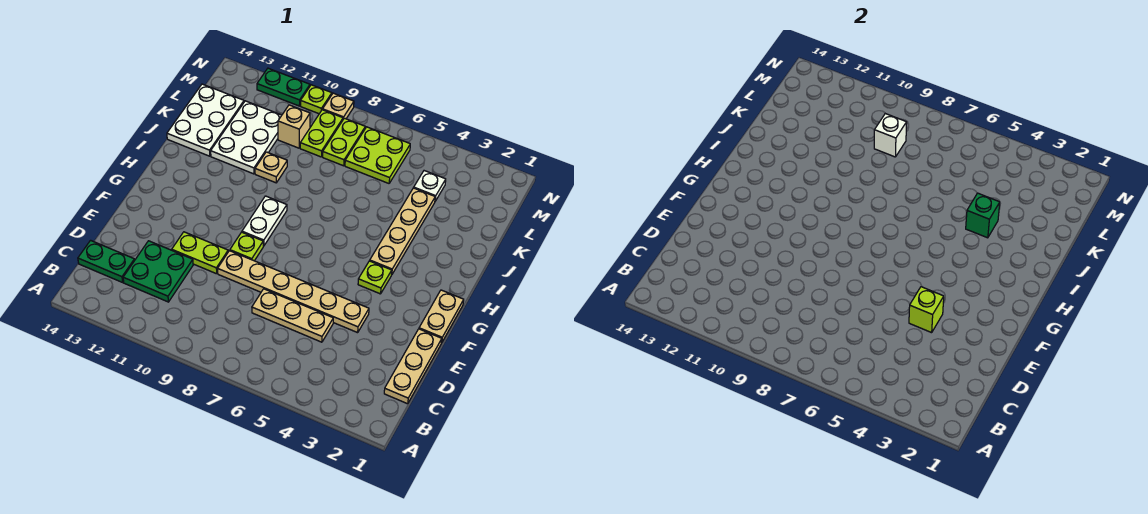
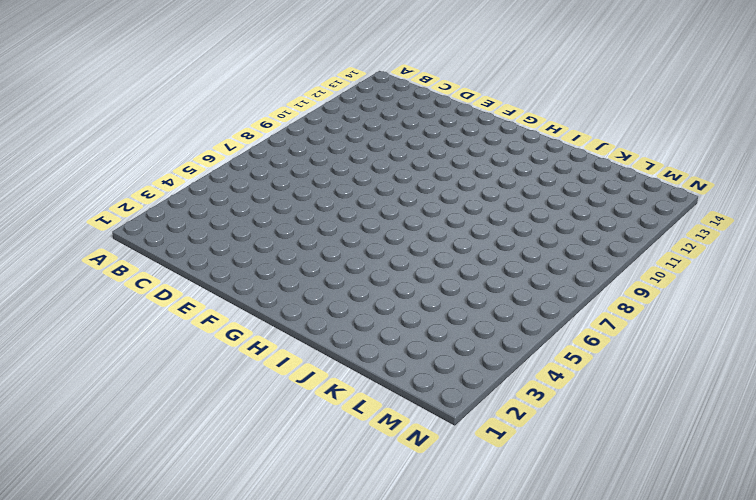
none -> tan 1x3 plate [384,329,442,404]
none -> green 2x2 plate [123,241,193,302]
none -> green 1x2 plate [78,240,135,282]

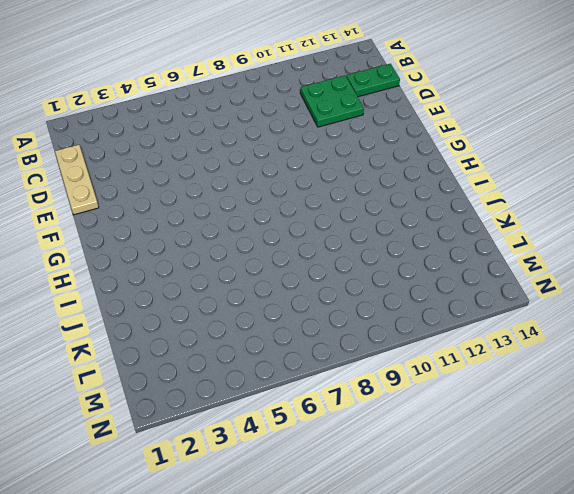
none -> tan 1x3 plate [252,289,333,342]
none -> tan 1x6 plate [218,251,369,333]
none -> lime 1x2 plate [172,232,228,274]

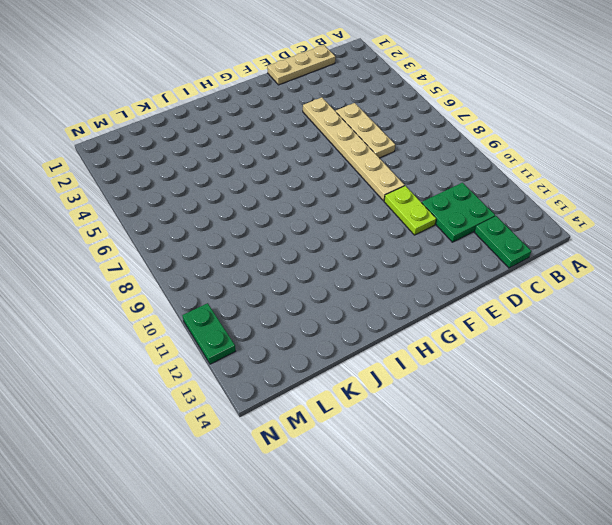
none -> tan 1x2 plate [419,290,464,343]
none -> lime 1x1 plate [230,232,263,261]
none -> lime 1x1 plate [358,261,392,294]

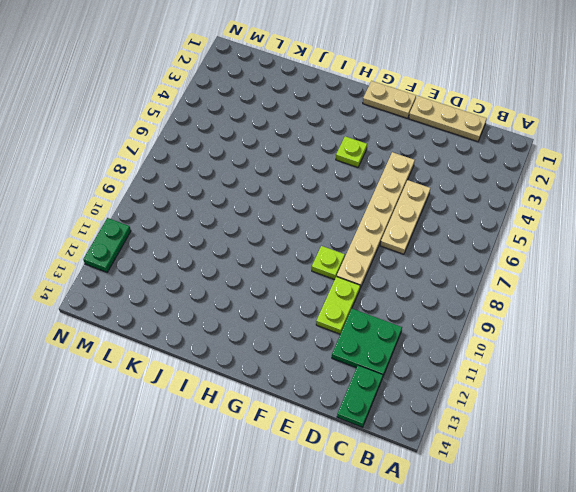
none -> white 1x2 plate [242,196,287,246]
none -> tan 1x4 plate [370,188,435,275]
none -> tan 1x1 plate [255,152,287,183]

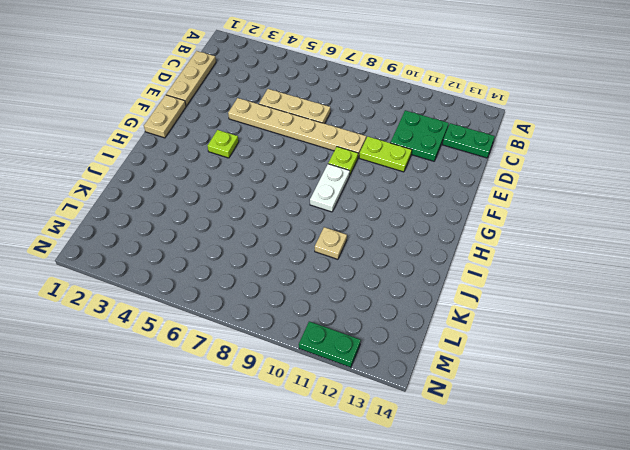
none -> tan 1x4 plate [370,188,435,275]
none -> white 2x3 plate [211,101,282,174]
none -> white 2x3 plate [167,84,244,156]

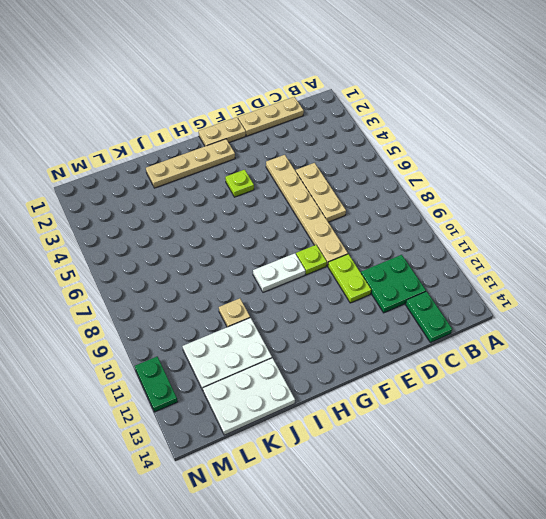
tan 1x4 plate [146,139,235,188] -> tan 1x4 plate moved to [370,188,435,275]
none -> white 1x1 plate [414,171,446,201]
none -> lime 2x2 plate [345,127,410,183]
none -> lime 1x2 plate [323,118,365,166]

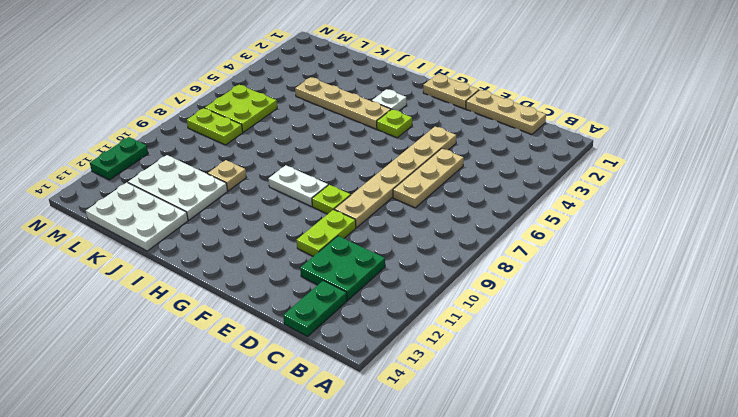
white 1x1 plate [372,89,407,111] -> white 1x1 plate moved to [414,171,446,201]
none -> lime 1x2 plate [300,110,343,157]
none -> tan 1x1 brick [278,105,310,148]
none -> tan 1x1 plate [323,93,354,119]

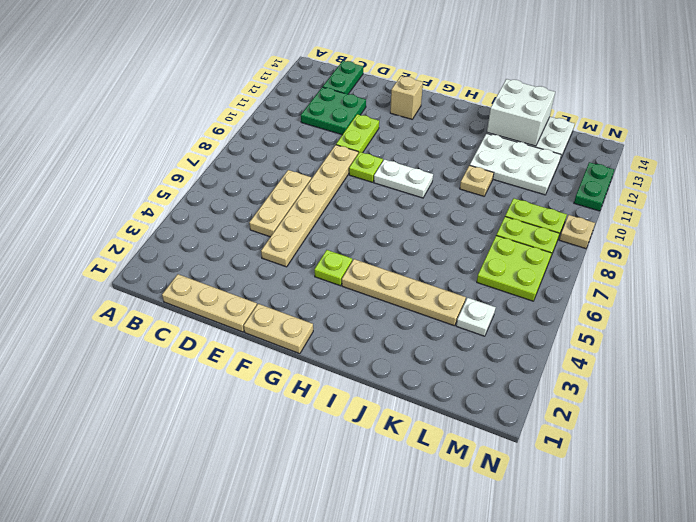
tan 1x1 brick [390,76,423,119] -> tan 1x1 brick moved to [278,105,310,148]
white 2x2 brick [487,79,555,146] -> none
none -> lime 1x1 plate [301,85,332,114]
none -> lime 1x1 brick [909,287,944,333]
none -> green 1x1 brick [966,193,1000,238]

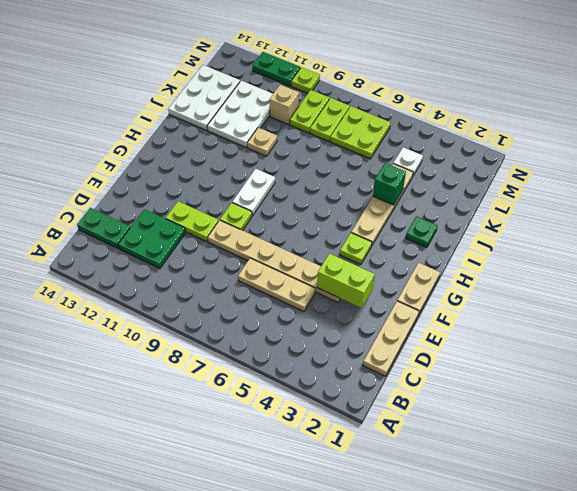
lime 1x2 brick [317,253,375,308] -> lime 1x1 brick [909,287,944,333]
green 1x1 plate [406,216,437,248] -> none
none -> tan 1x1 plate [323,93,354,119]
none -> white 1x1 brick [874,113,907,157]

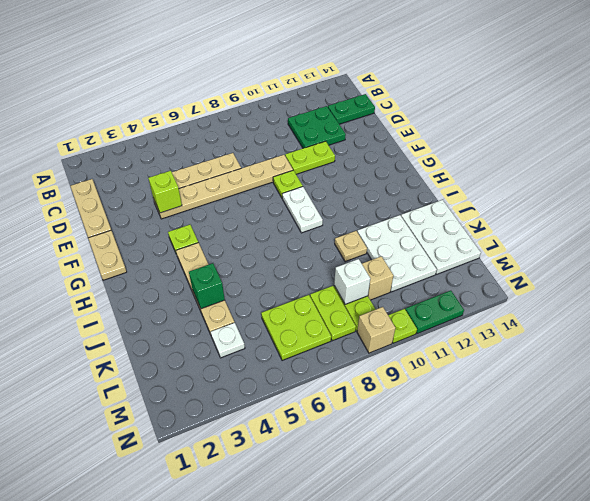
tan 1x1 brick [357,307,395,353] -> tan 1x1 plate [323,93,354,119]

